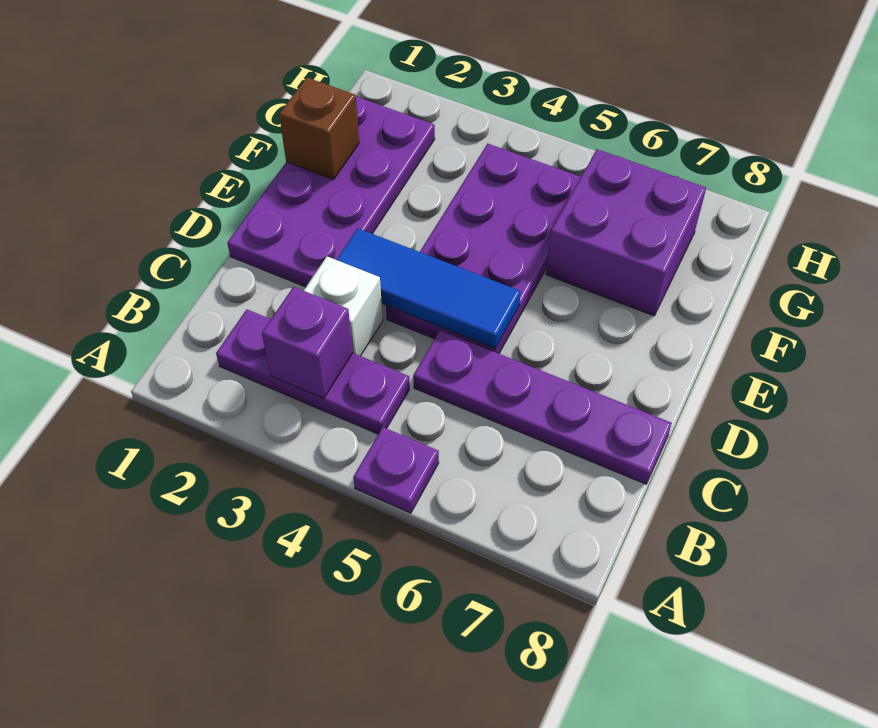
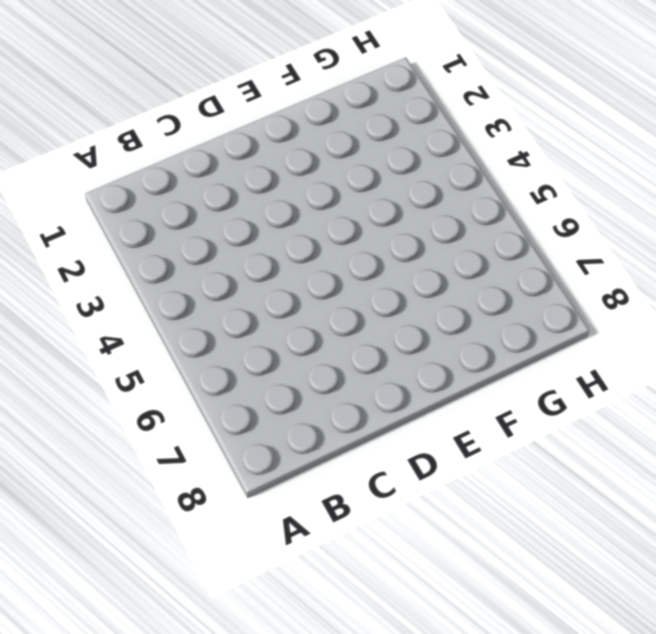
none -> purple 1x1 plate [354,427,439,513]
none -> purple 1x3 plate [216,310,410,434]

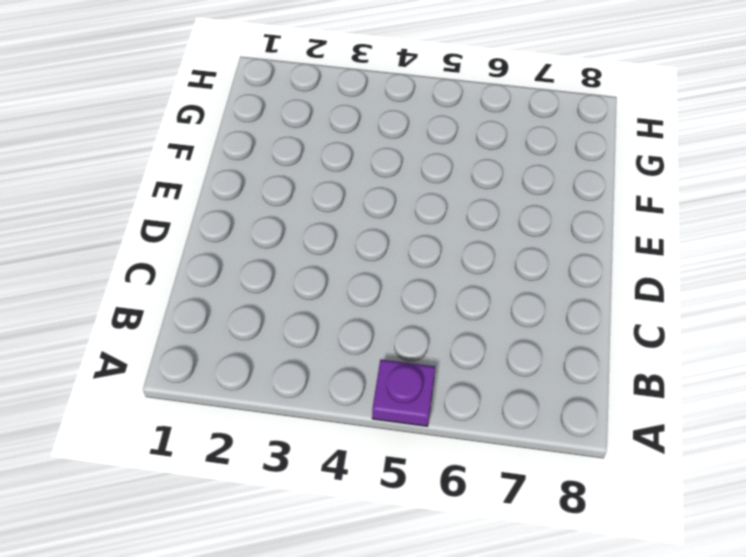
none -> purple 1x3 plate [216,310,410,434]
none -> white 1x1 brick [304,257,383,356]

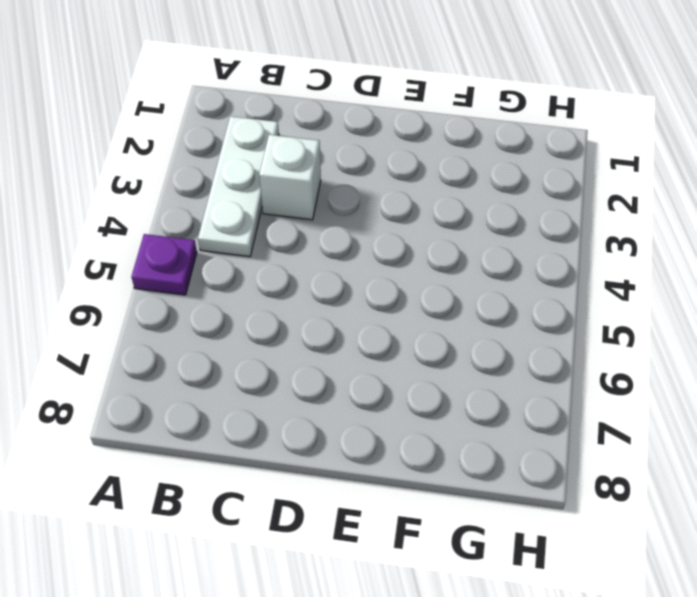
white 1x3 plate [198,116,279,257] -> purple 1x3 plate [216,310,410,434]
none -> purple 1x4 plate [413,330,672,484]
none -> purple 2x4 plate [227,96,435,287]

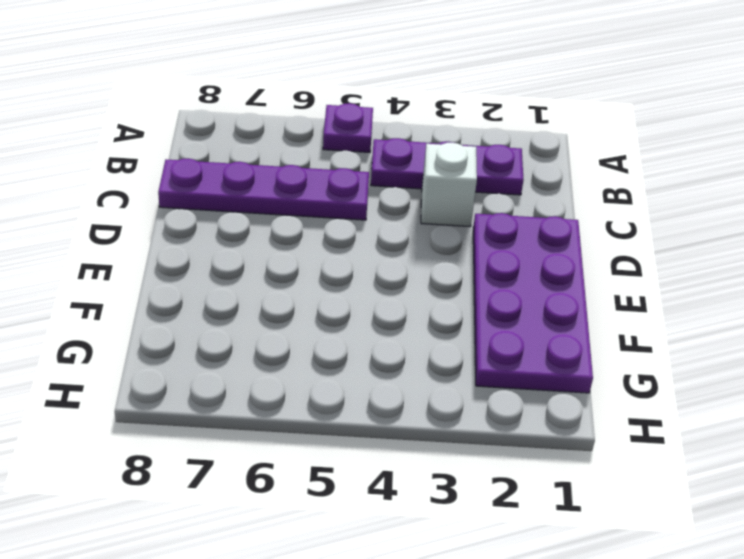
none -> purple 2x4 plate [386,144,581,354]
none -> purple 2x2 brick [546,149,706,316]

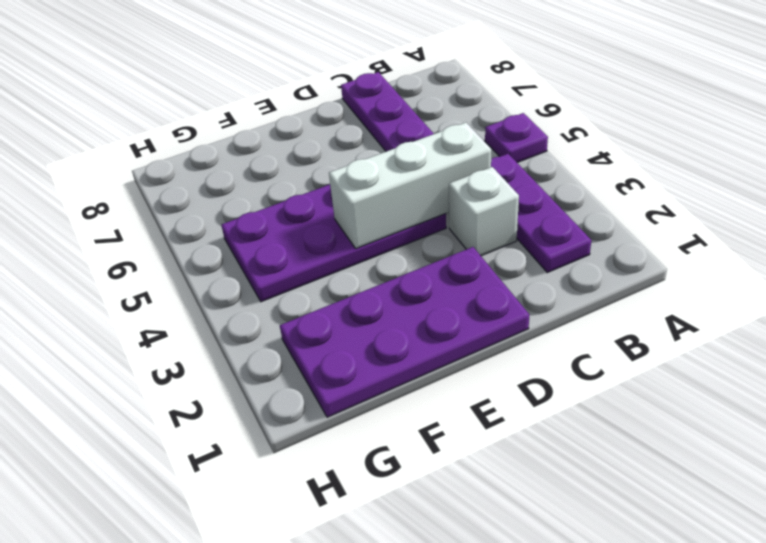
white 1x3 brick [329,123,492,249] -> blue 1x3 tile [337,228,521,349]
none -> purple 2x2 brick [546,149,706,316]
none -> purple 1x1 brick [262,287,353,399]

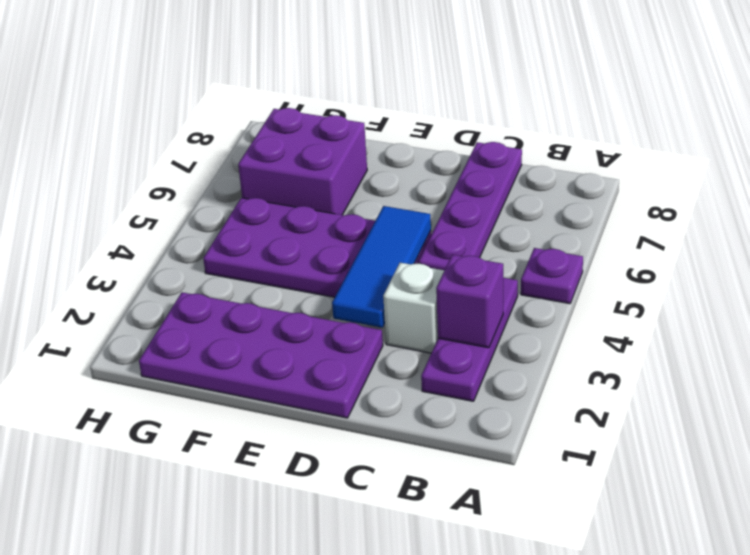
none -> brown 1x1 brick [279,78,359,179]

